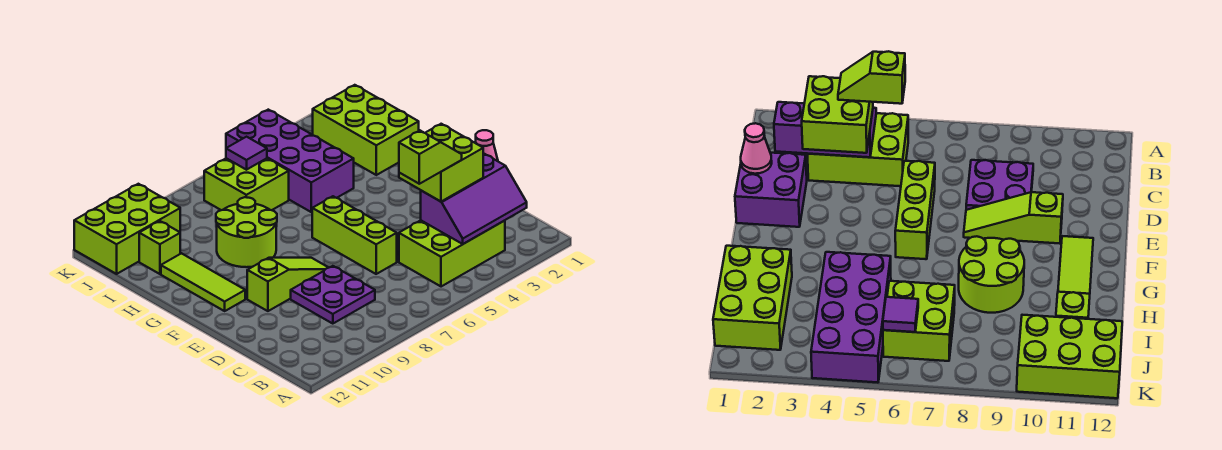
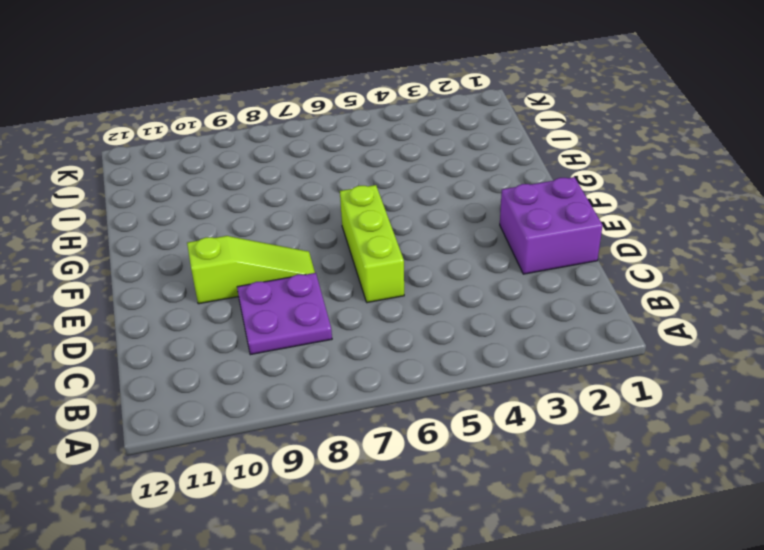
none -> lime 2x3 brick [399,220,505,287]
none -> lime 1x3 tile [161,253,245,311]
none -> lime 2x2 round brick [216,197,277,267]

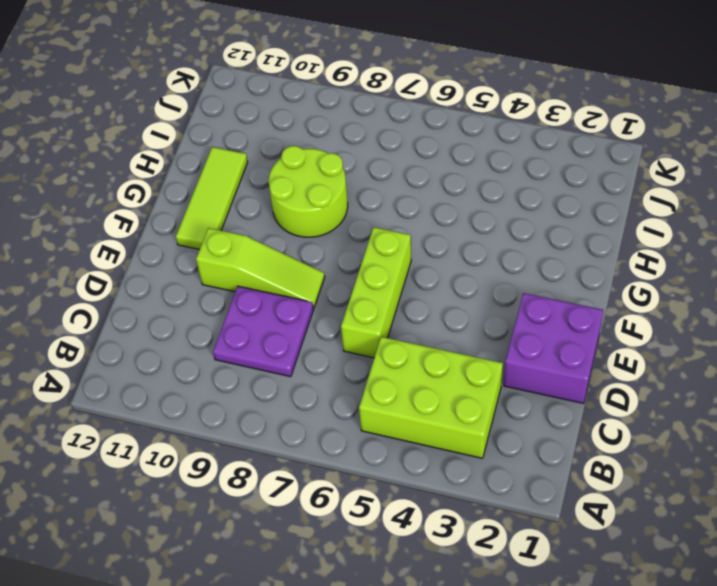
none -> lime 2x3 brick [313,85,419,175]
none -> purple 2x4 brick [226,110,354,212]
none -> lime 2x2 brick [204,158,289,210]

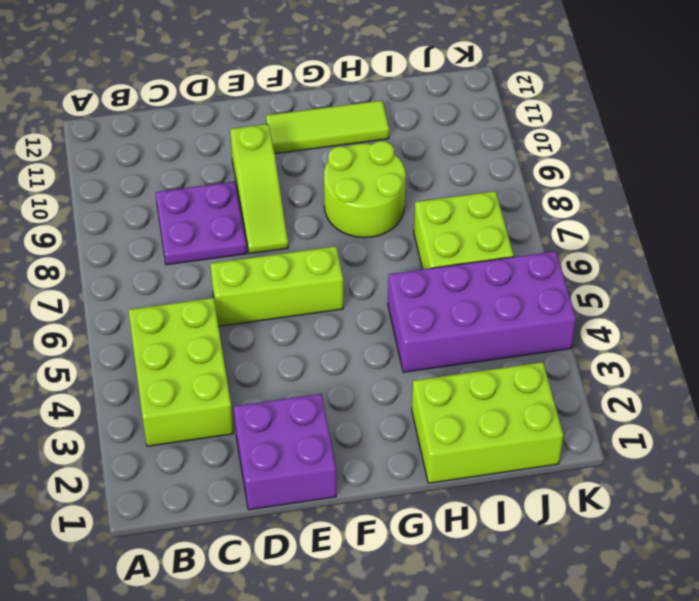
none -> lime 1x1 brick [139,221,180,274]
none -> lime 2x3 brick [74,184,180,274]
none -> purple 2x3 slope [421,154,527,244]

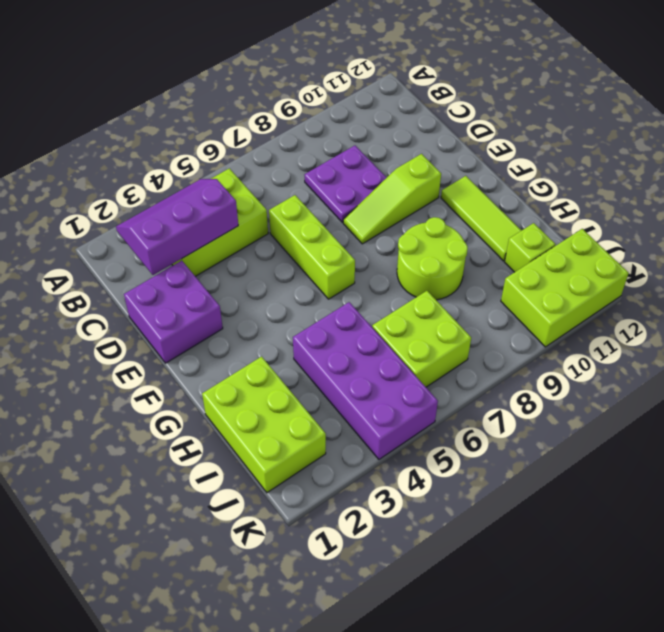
none -> pink 1x1 cone [476,130,498,161]
none -> purple 1x1 tile [226,137,267,170]
none -> lime 2x2 brick [399,124,483,202]

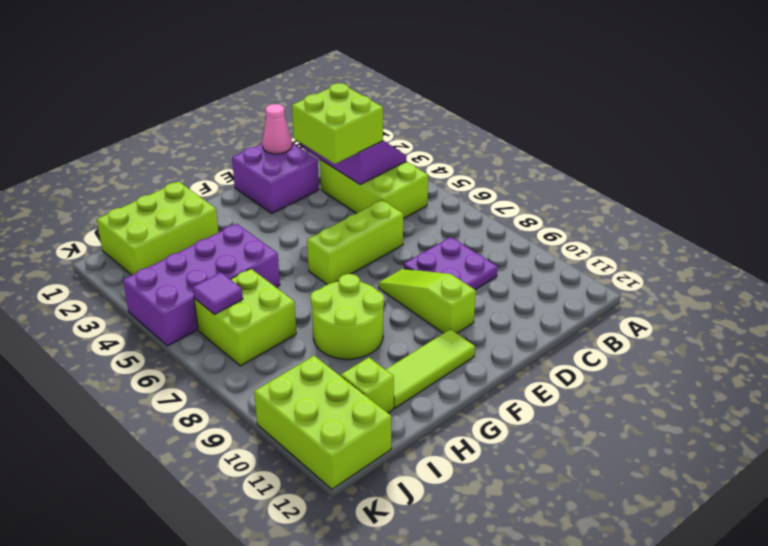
none -> lime 1x2 slope [399,131,462,184]

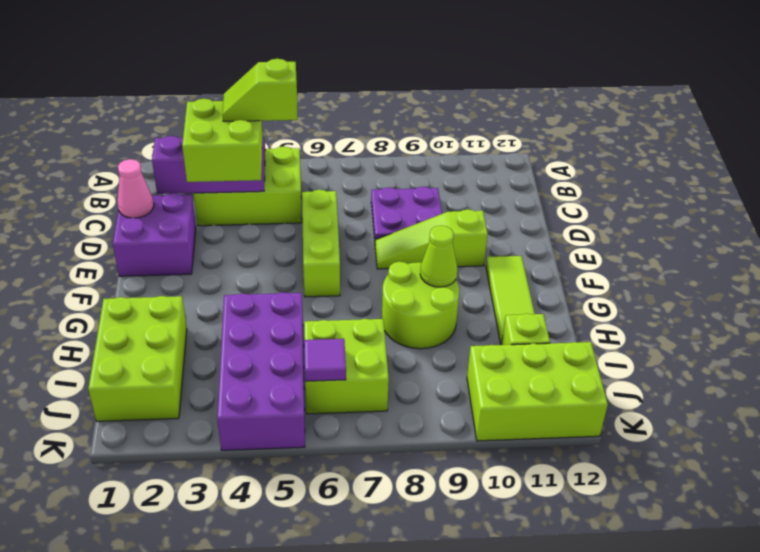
lime 1x1 cone [420,226,457,287] -> none

